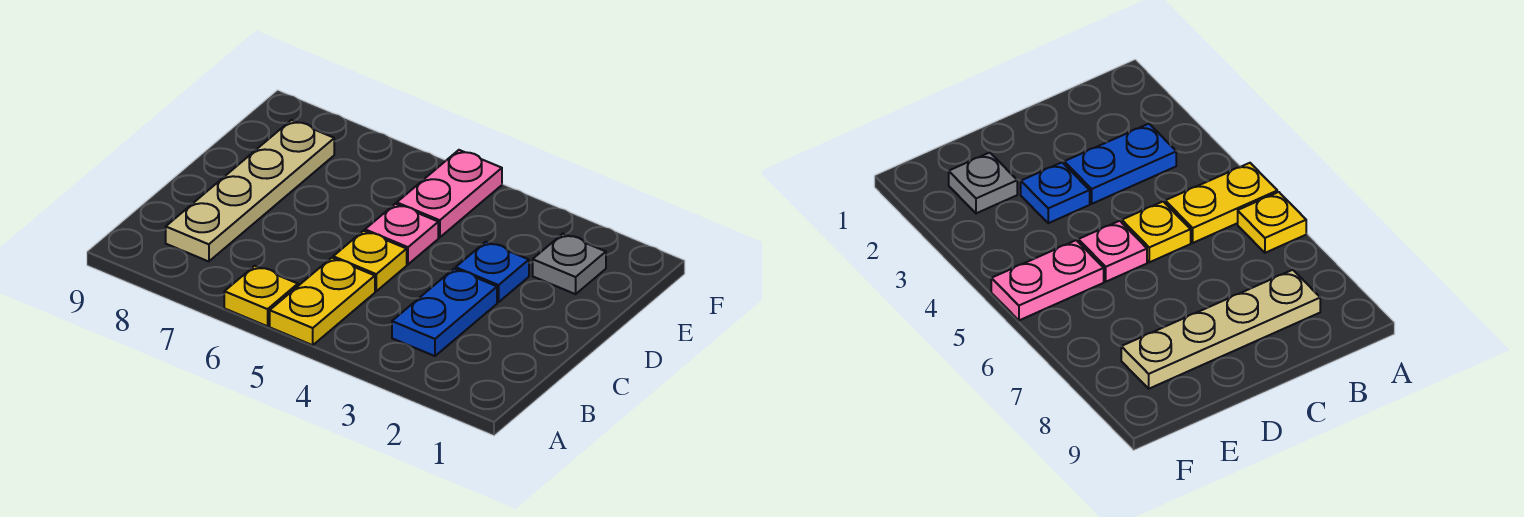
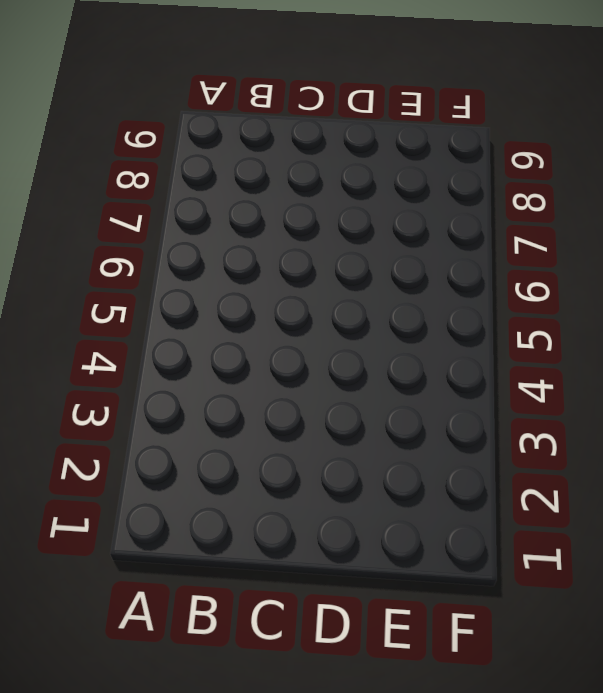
none -> yellow 1x2 plate [270,258,375,345]
none -> yellow 1x1 plate [224,266,298,326]

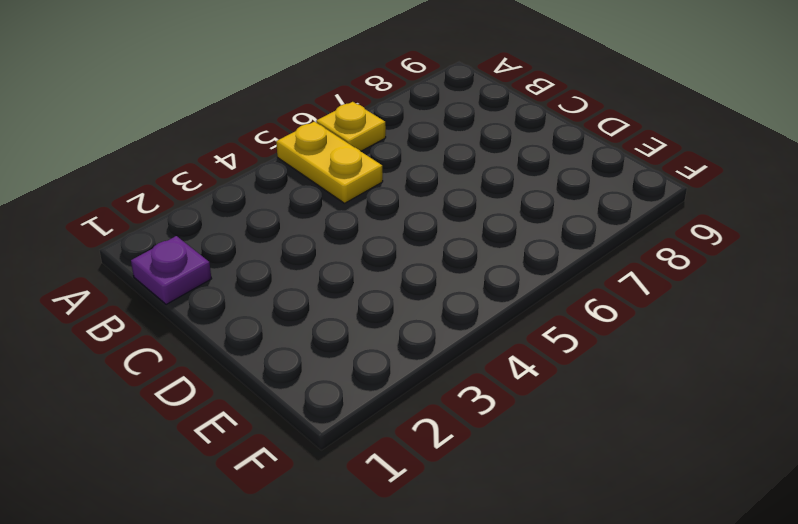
purple 1x1 plate [131,236,212,305] -> none
none -> blue 1x2 plate [392,269,497,356]
none -> tan 1x4 plate [166,120,334,262]

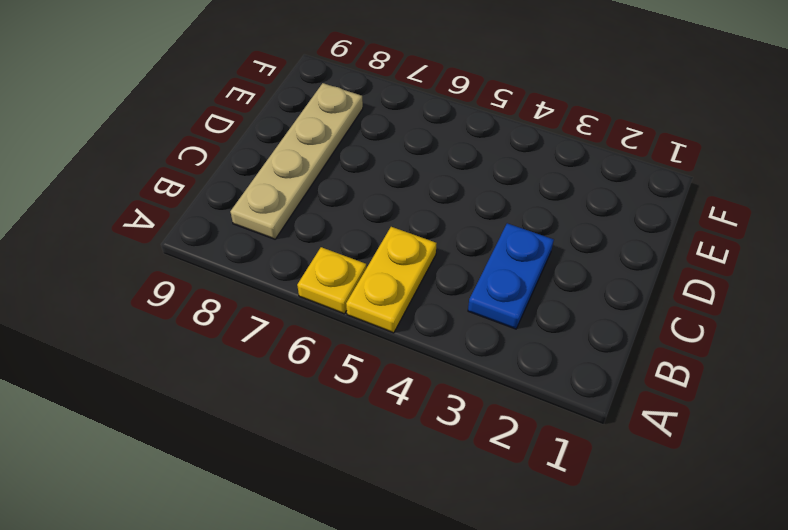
none -> yellow 1x1 plate [333,231,407,291]
none -> blue 1x1 plate [456,242,529,302]

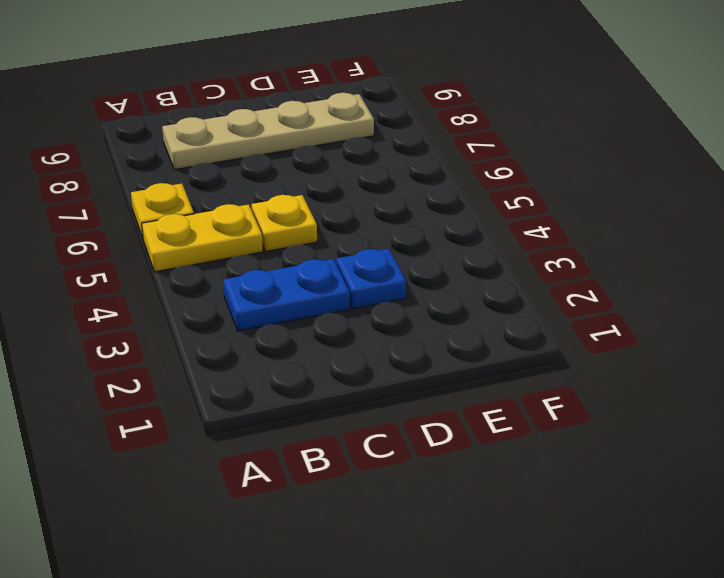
none -> pink 1x1 plate [365,204,438,264]
none -> grey 1x1 plate [533,234,606,294]

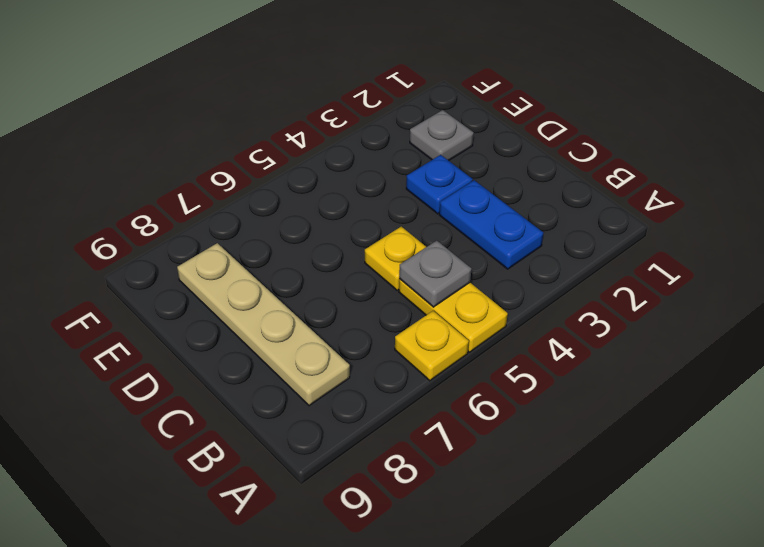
grey 1x1 plate [399,241,471,307] -> none
none -> pink 1x1 plate [365,204,438,264]
none -> pink 1x2 plate [397,150,502,237]

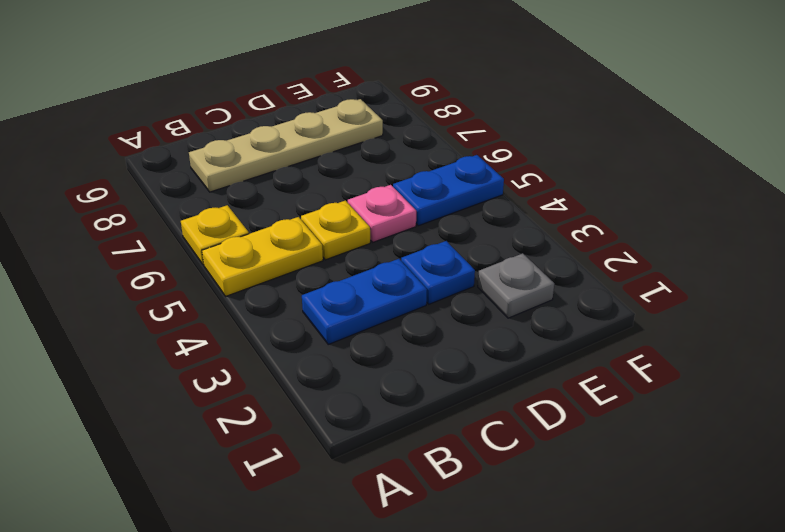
blue 1x2 plate [393,155,504,226] -> pink 1x2 plate [397,150,502,237]

